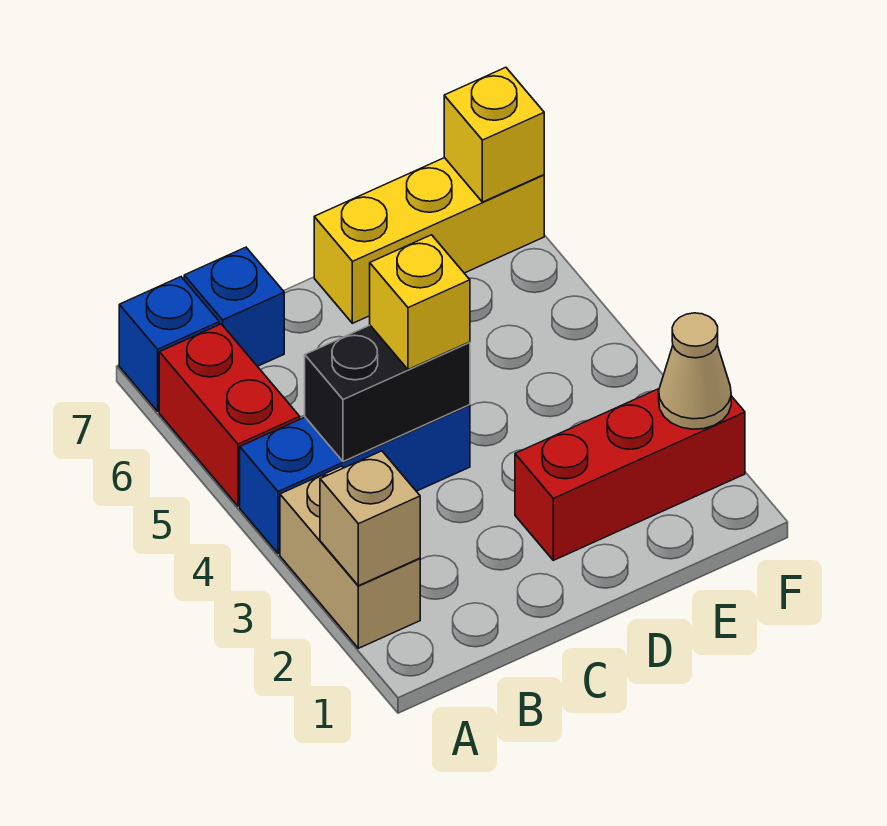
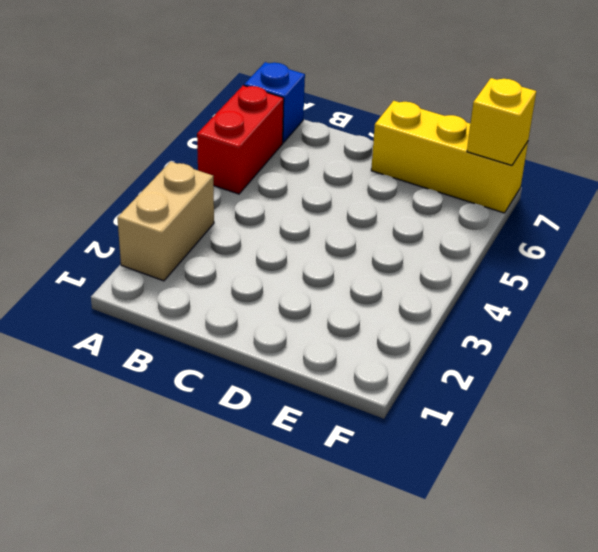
none -> blue 1x3 brick [240,405,470,554]
none -> blue 1x1 brick [184,247,284,366]
none -> red 1x3 brick [515,389,745,560]

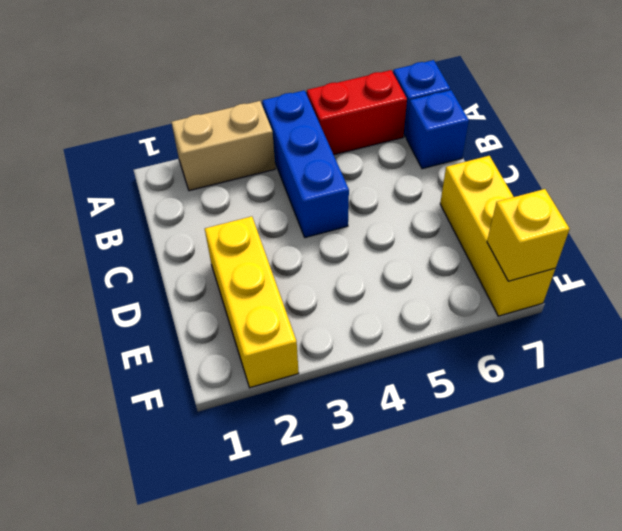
yellow 1x3 brick [205,216,299,388] -> red 1x3 brick [515,389,745,560]
none -> tan 1x1 brick [320,451,420,586]
none -> black 1x2 brick [305,325,470,462]
none -> tan 1x1 cone [659,313,731,429]

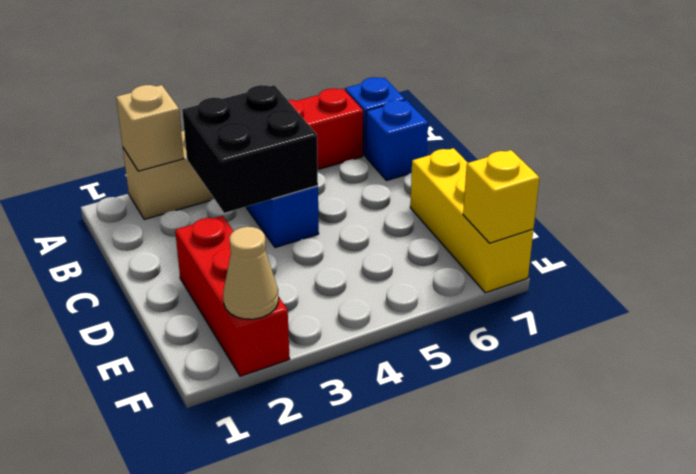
black 2x2 brick [182,85,318,213] -> black 1x2 brick [305,325,470,462]
none -> yellow 1x1 brick [370,235,470,370]

